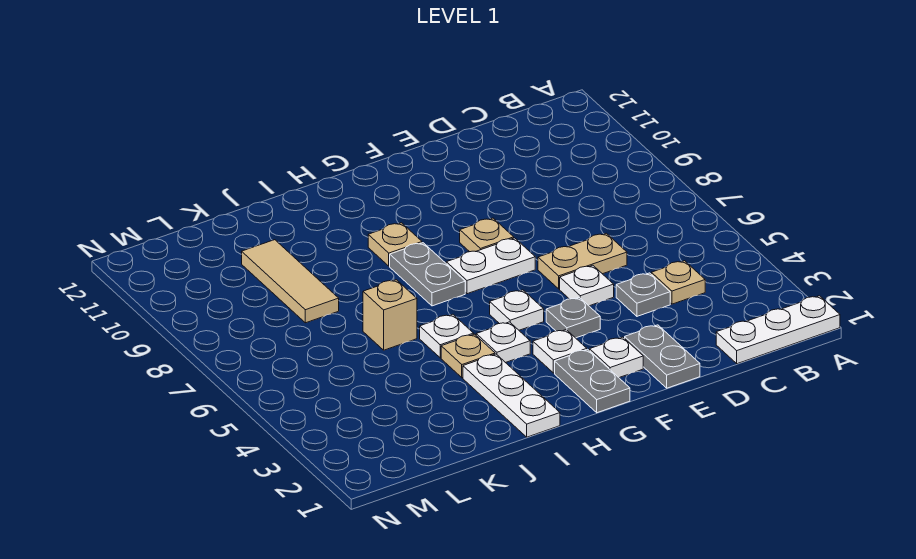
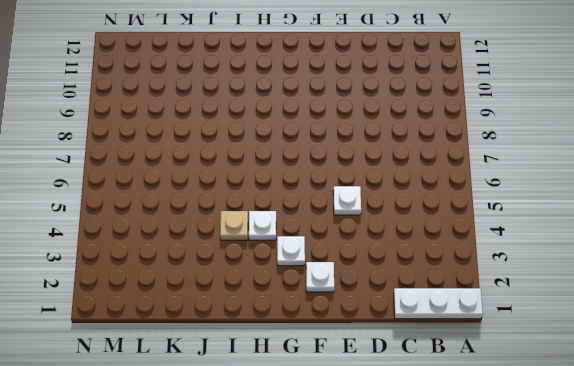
none -> tan 1x1 plate [651,261,705,304]
none -> grey 1x1 plate [616,273,670,316]
none -> tan 1x2 plate [538,233,627,289]

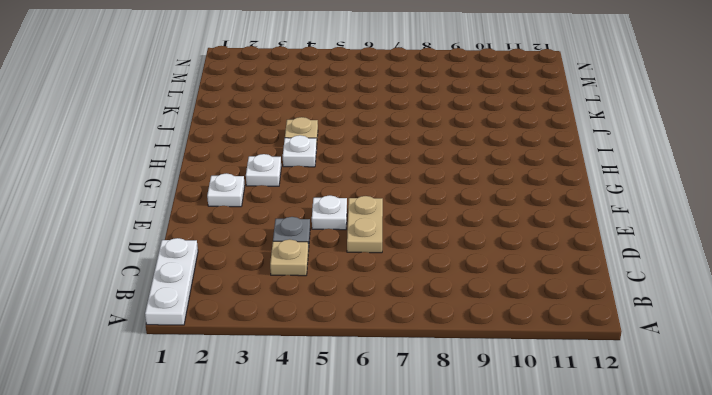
none -> grey 1x2 plate [625,325,700,388]
none -> grey 1x1 plate [546,298,600,338]
none -> white 1x2 plate [446,238,535,294]

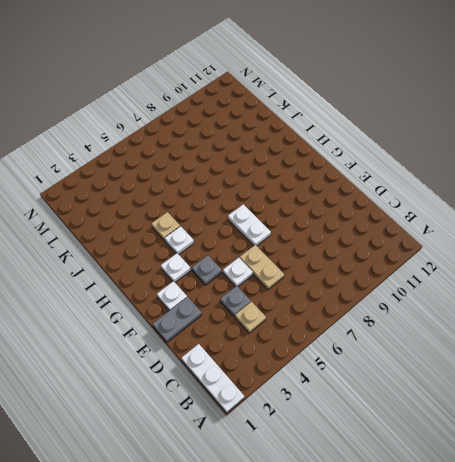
none -> tan 1x1 plate [460,218,514,252]
none -> grey 1x2 plate [555,349,630,413]
none -> white 1x1 plate [490,290,544,330]

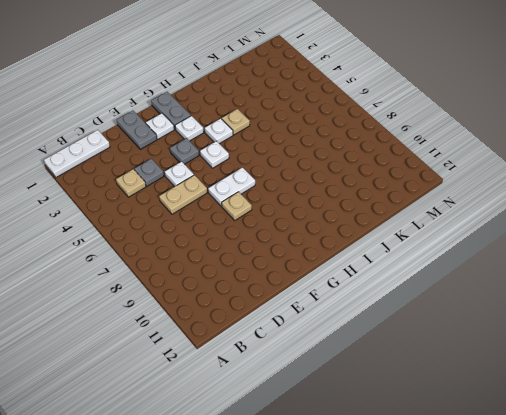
none -> grey 1x2 plate [390,243,465,306]
none -> tan 1x1 plate [368,223,422,266]
none -> white 1x3 plate [463,354,560,437]

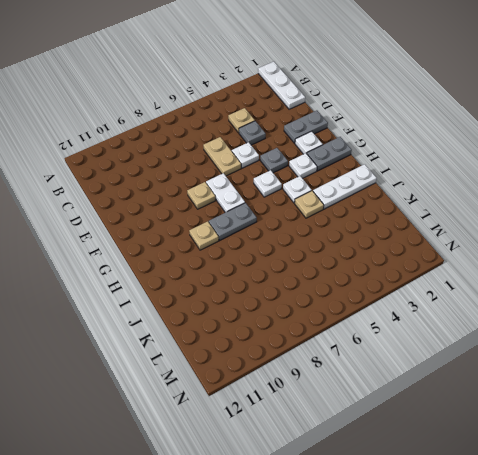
none -> white 1x1 plate [420,314,474,358]
none -> tan 1x1 brick [363,280,417,350]
none -> tan 1x3 tile [242,240,339,323]

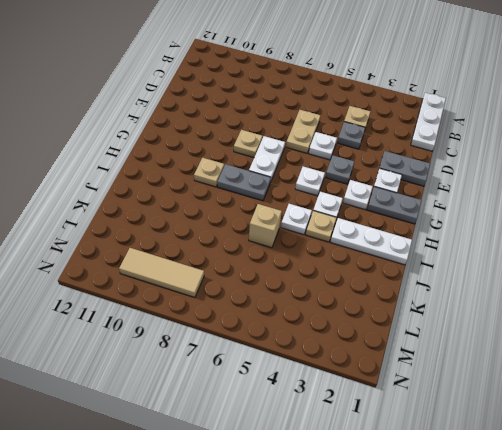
tan 1x3 tile [119,248,204,297] -> tan 1x3 tile moved to [242,240,339,323]

